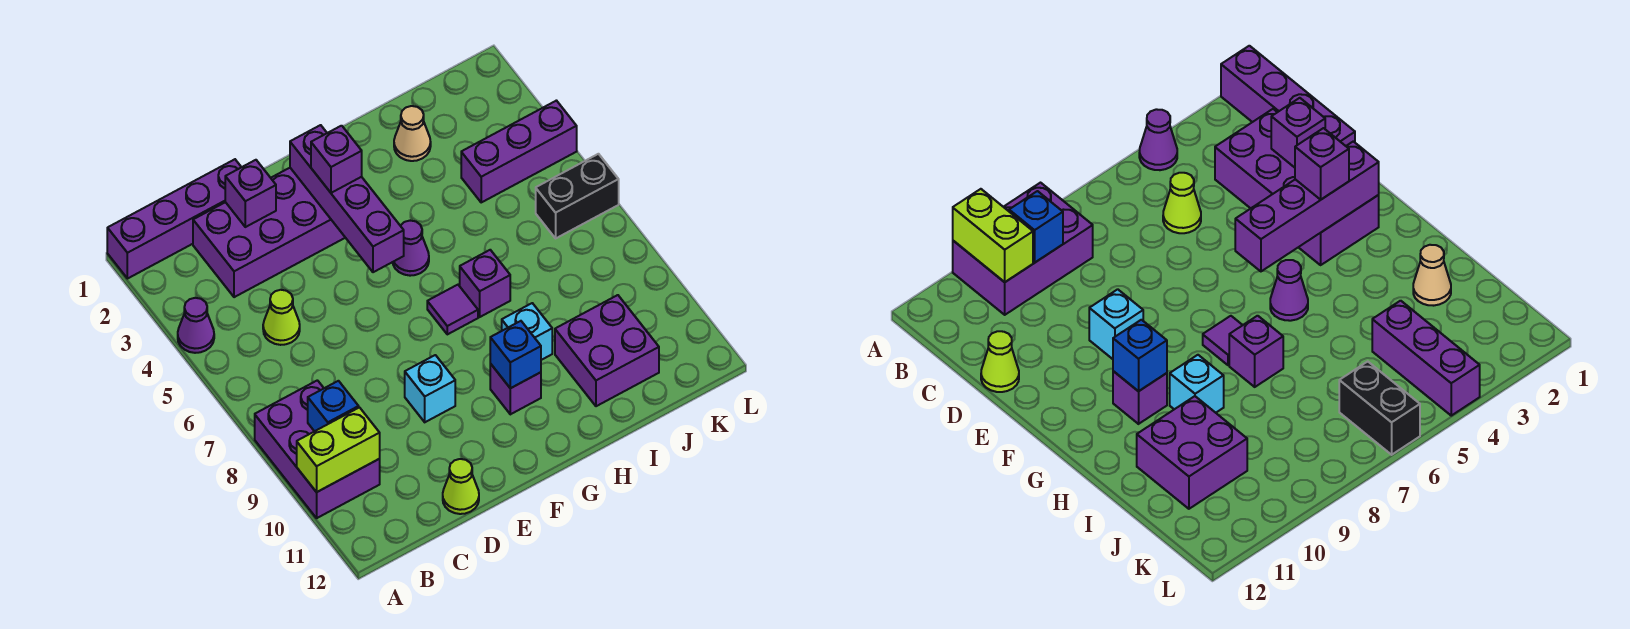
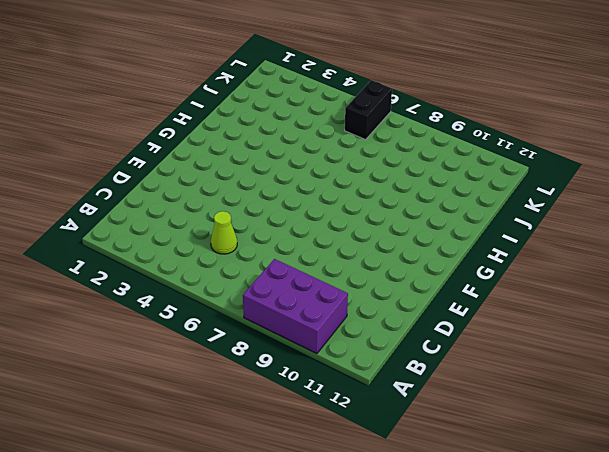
none -> purple 1x4 brick [107,159,241,279]
none -> purple 1x1 cone [178,298,214,353]
none -> purple 2x4 brick [193,168,345,297]

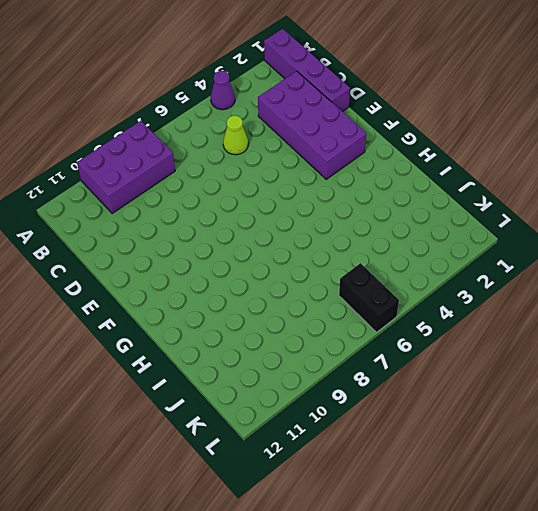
none -> lime 1x1 cone [443,459,479,514]
none -> cyan 1x1 brick [405,355,455,422]
none -> purple 1x1 cone [393,221,429,276]

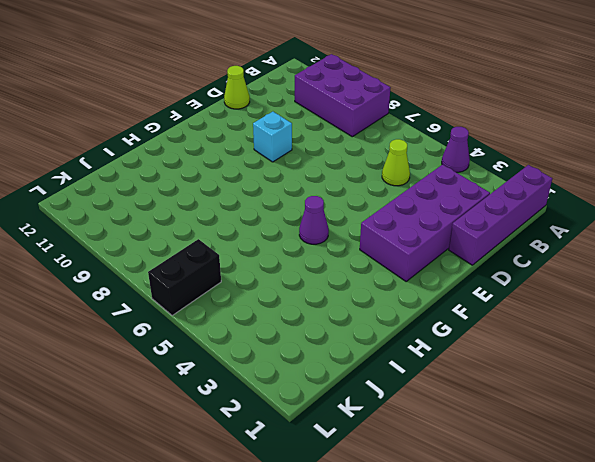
none -> purple 1x1 tile [427,285,478,334]
none -> purple 1x1 brick [490,364,541,414]
none -> purple 1x1 brick [460,250,510,317]

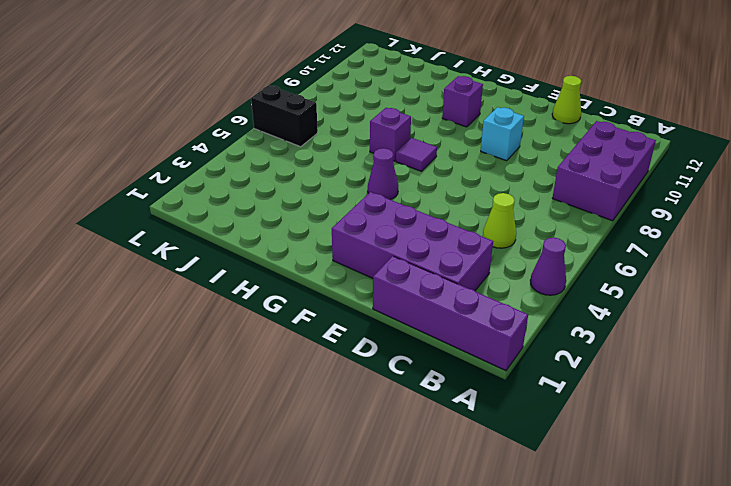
none -> cyan 1x1 brick [502,303,552,360]
none -> tan 1x1 cone [394,106,431,161]
none -> purple 2x2 brick [555,295,659,406]

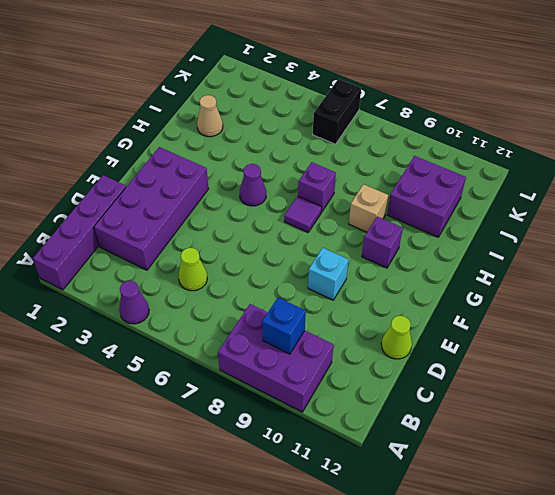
tan 1x1 brick [349,184,388,232] -> cyan 1x1 brick [502,303,552,360]
none -> purple 1x3 brick [461,101,577,202]
none -> lime 1x2 brick [297,408,380,492]
none -> purple 1x1 brick [225,160,276,227]

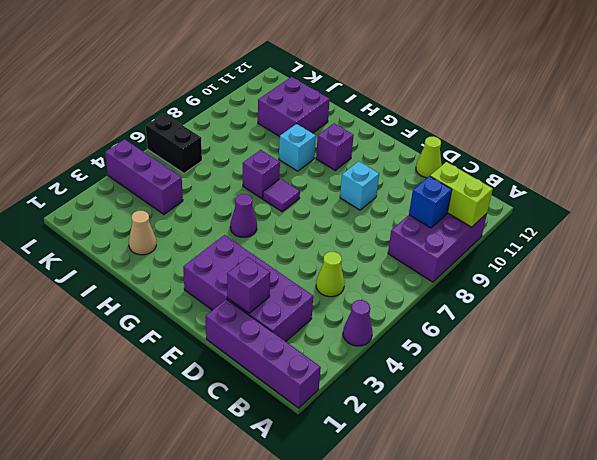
none -> purple 1x4 brick [290,125,404,272]
none -> blue 1x1 brick [490,321,541,388]
none -> purple 1x1 brick [311,126,362,193]

